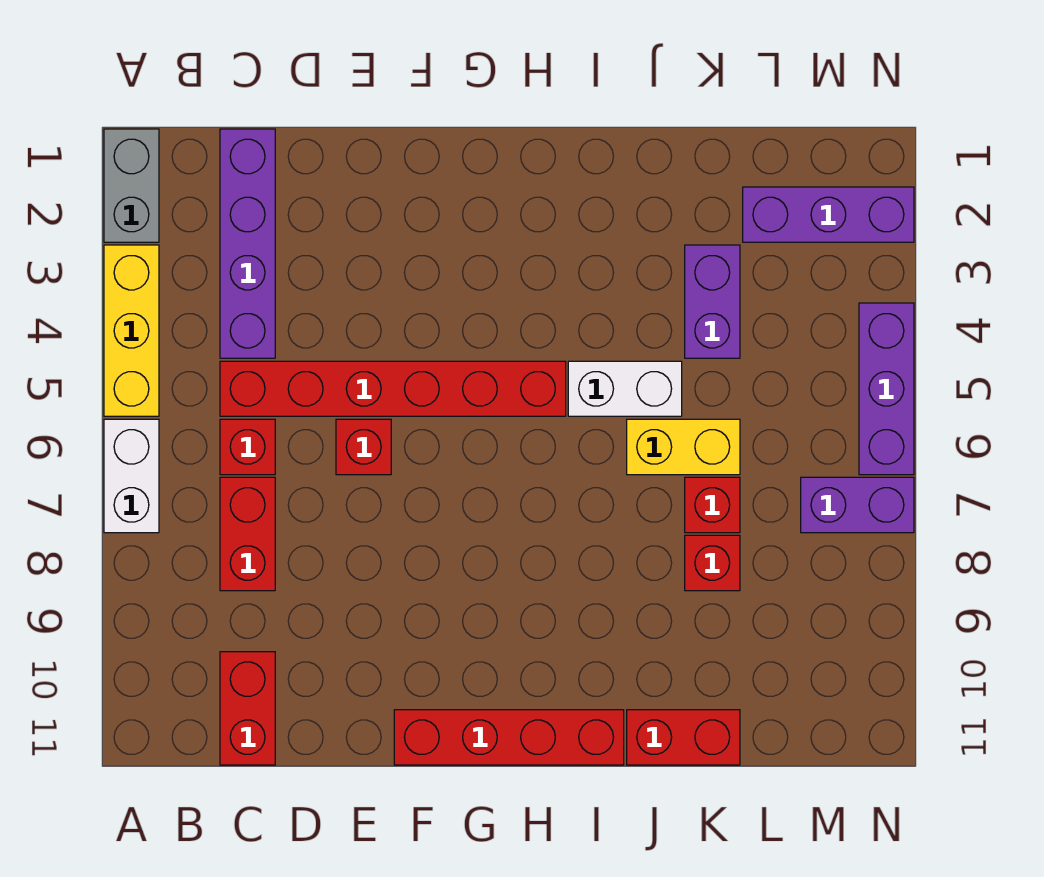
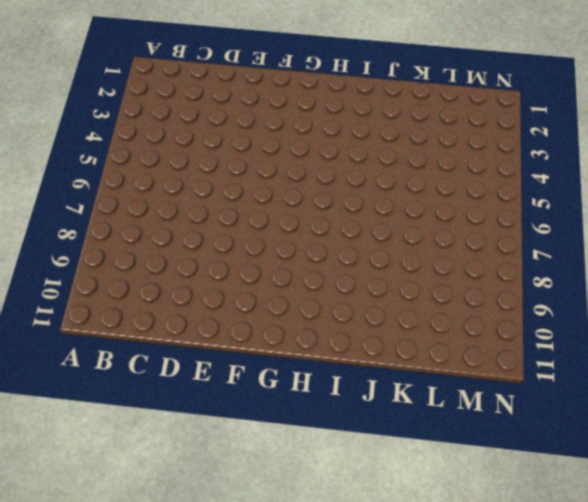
none -> grey 1x2 brick [104,129,159,242]
none -> yellow 1x3 brick [104,245,159,416]
none -> white 1x2 brick [104,419,159,533]

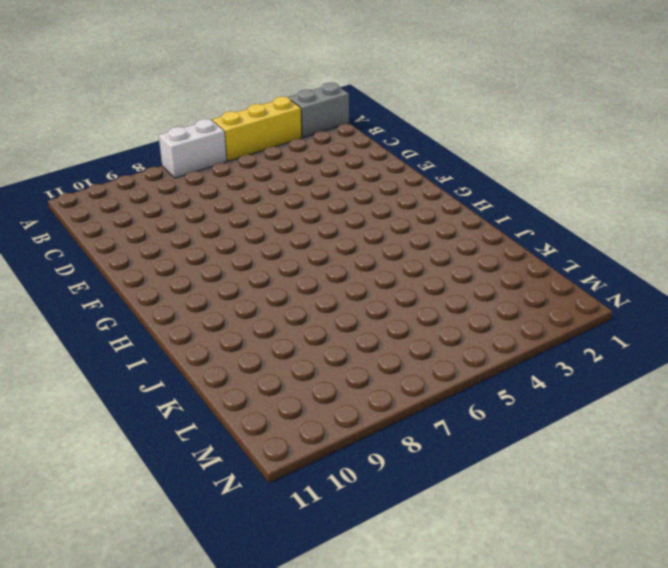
none -> purple 1x4 brick [220,129,275,358]
none -> red 1x6 brick [220,361,566,416]
none -> red 1x1 brick [220,419,275,475]

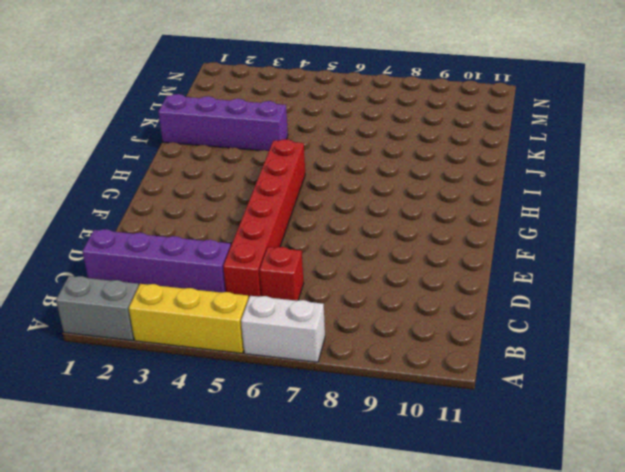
purple 1x4 brick [158,94,288,151] -> none
none -> red 1x2 brick [220,477,275,591]
none -> red 1x2 brick [220,652,275,765]
none -> red 1x1 brick [336,419,391,475]

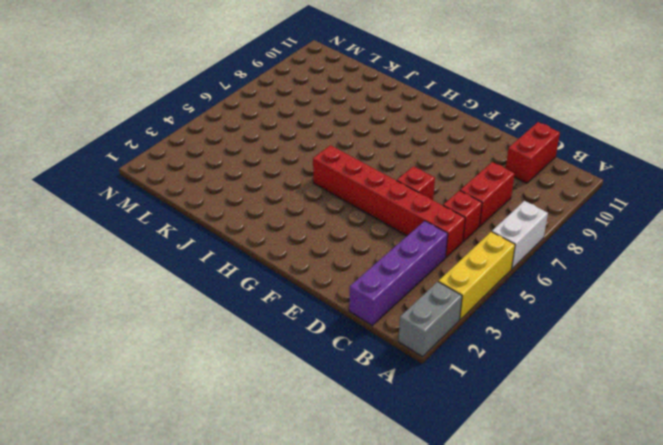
none -> red 1x4 brick [394,710,624,765]
none -> white 1x2 brick [568,361,682,416]
none -> yellow 1x2 brick [627,419,740,475]

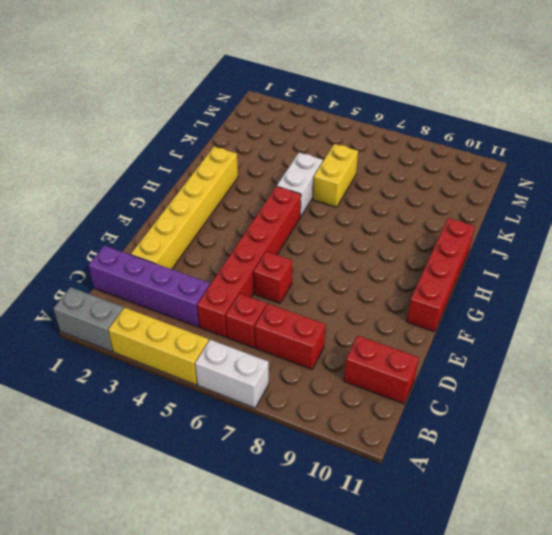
yellow 1x6 brick [131,147,238,269] -> none
none -> red 1x2 brick [627,710,740,765]
none -> purple 1x2 brick [685,245,740,358]
none -> red 1x1 brick [685,477,740,533]

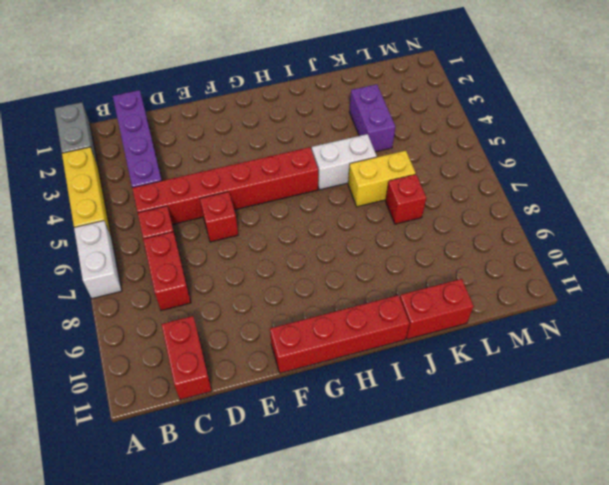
none -> red 1x1 brick [685,535,740,591]
none -> purple 1x3 brick [743,187,914,242]
none -> purple 1x2 brick [801,477,914,533]

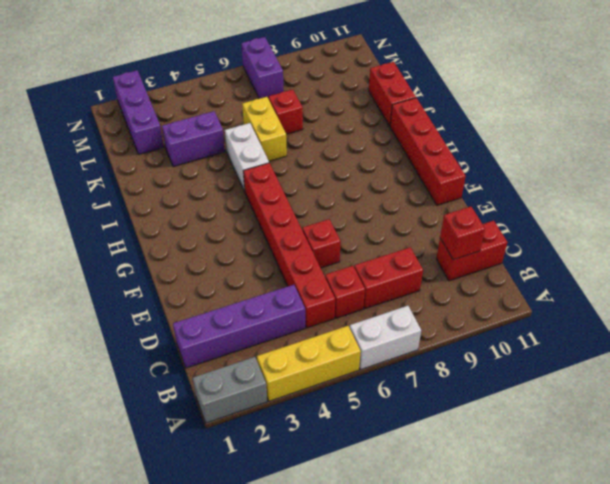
red 1x1 brick [440,207,485,260] -> red 1x1 brick moved to [685,535,740,591]
none -> purple 1x3 brick [859,303,914,475]

